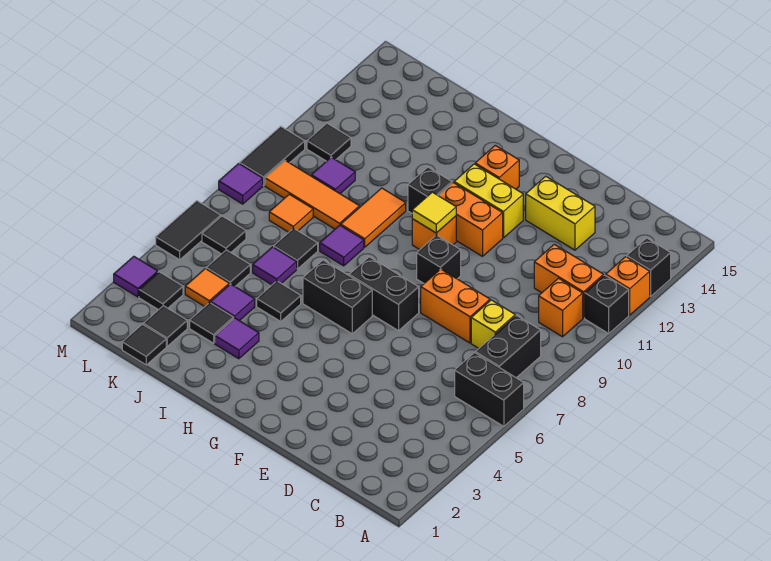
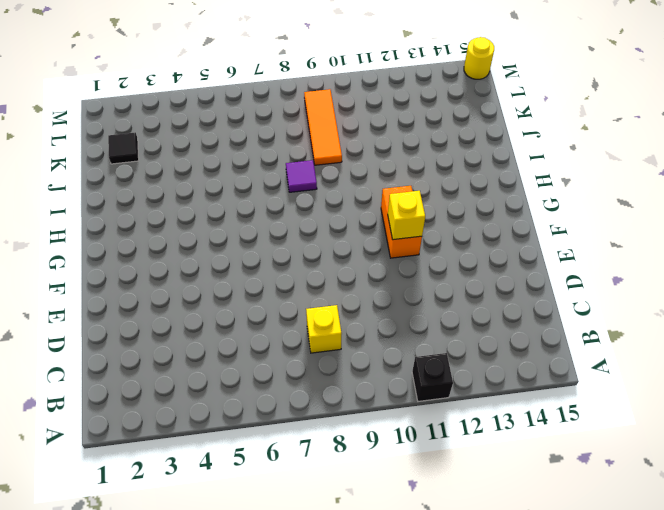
yellow 1x1 brick [388,191,425,240] -> none
yellow 1x1 round brick [464,37,494,79] -> none
none -> black 1x2 brick [455,353,524,426]
none -> orange 1x1 brick [606,257,650,315]
none -> black 1x1 brick [627,238,671,296]
none -> black 1x2 brick [476,315,541,378]

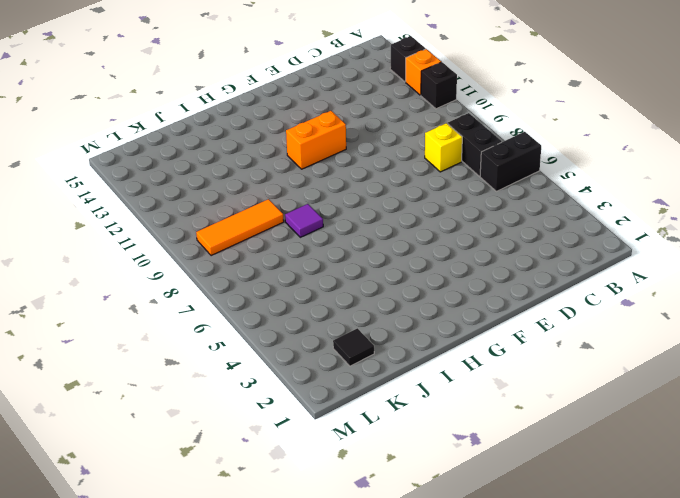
none -> orange 1x1 brick [539,278,583,337]
none -> orange 1x2 brick [534,244,604,318]
none -> orange 1x2 brick [421,269,490,343]
none -> yellow 1x2 brick [526,176,595,250]

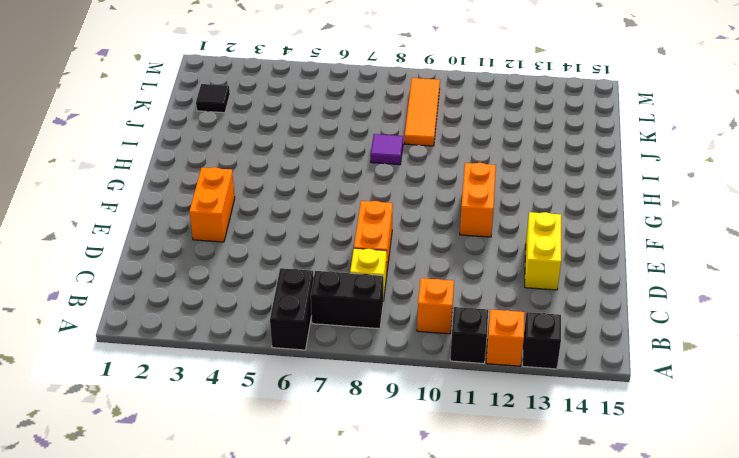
orange 1x2 brick [190,167,235,242] -> orange 1x2 brick moved to [534,244,604,318]
none -> black 1x2 brick [349,257,419,331]
none -> black 1x1 brick [417,235,461,283]
none -> yellow 1x2 brick [454,164,523,238]
none -> black 1x2 brick [303,260,372,334]

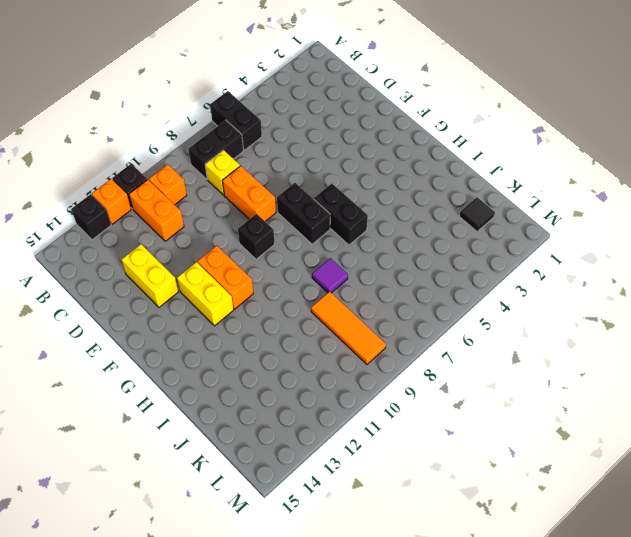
none -> orange 1x1 brick [412,216,456,250]
none -> orange 1x1 brick [475,145,519,189]
none -> black 1x1 brick [408,167,452,213]
none -> purple 1x1 tile [215,318,259,359]

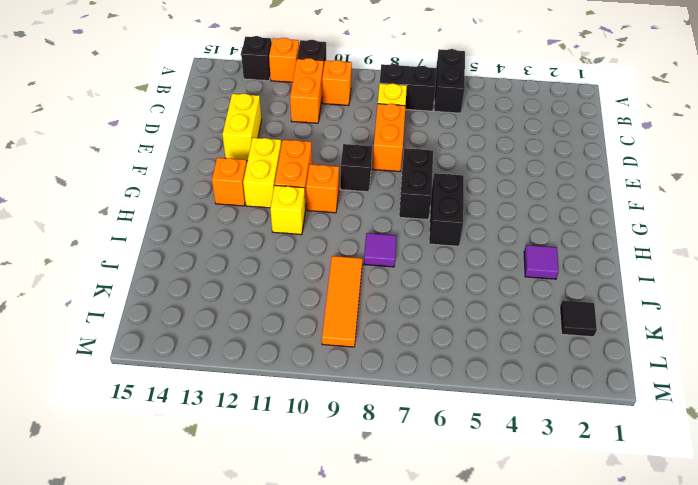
yellow 1x1 brick [270,185,305,235] -> black 1x1 brick [408,167,452,213]
none -> black 1x1 tile [257,281,301,321]
none -> orange 1x2 tile [341,188,406,247]
none -> black 1x1 tile [190,303,234,343]
none -> purple 1x1 tile [211,284,255,321]

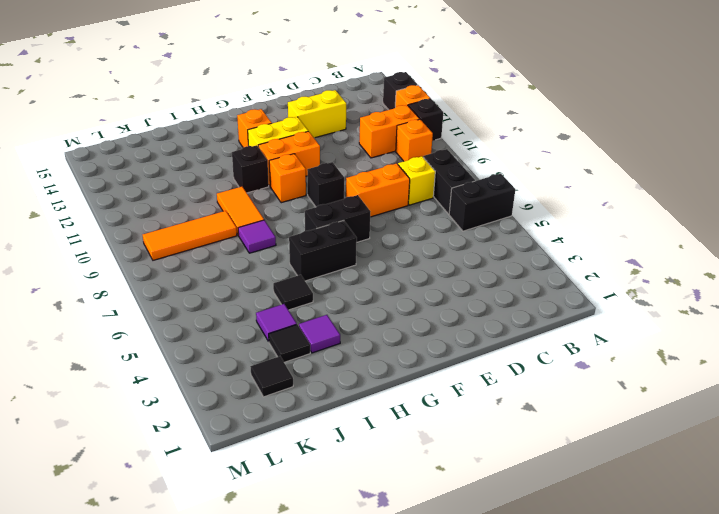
none -> purple 1x1 tile [253,247,297,285]
none -> black 1x1 tile [274,228,318,269]
none -> black 1x1 tile [122,324,166,365]
none -> orange 1x1 tile [185,269,229,307]

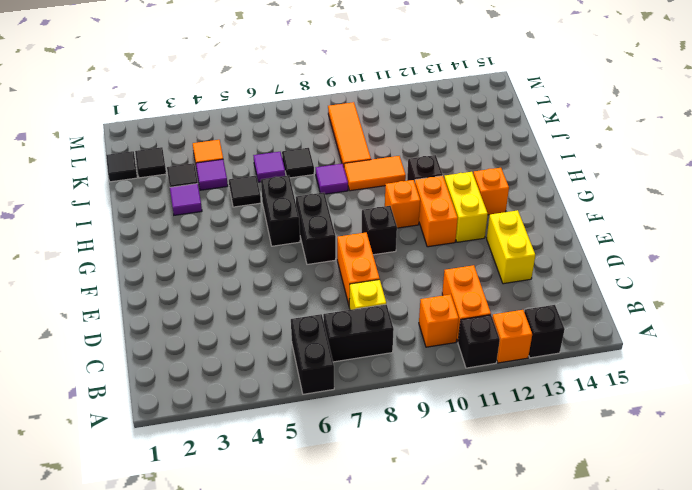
none -> black 1x1 tile [206,250,250,286]
none -> orange 1x1 tile [269,194,313,232]
none -> purple 1x1 tile [311,157,355,194]
none -> black 1x1 tile [139,272,183,310]

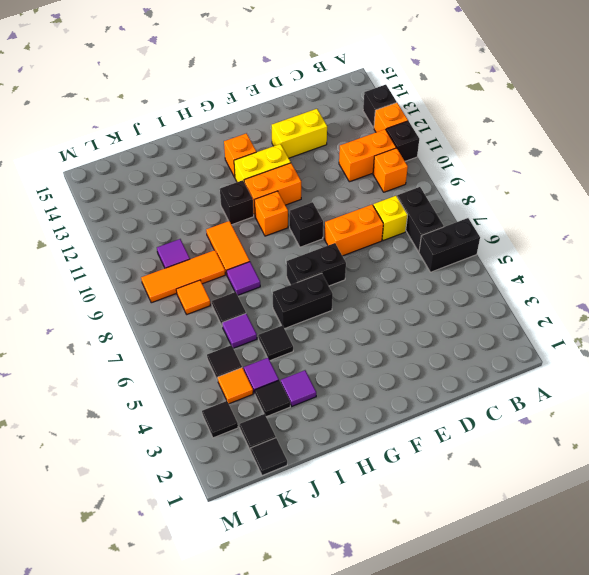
none -> black 1x1 tile [202,216,246,254]
none -> black 1x1 tile [307,123,351,161]
none -> purple 1x1 tile [114,256,158,297]
none -> black 1x2 tile [156,201,221,260]

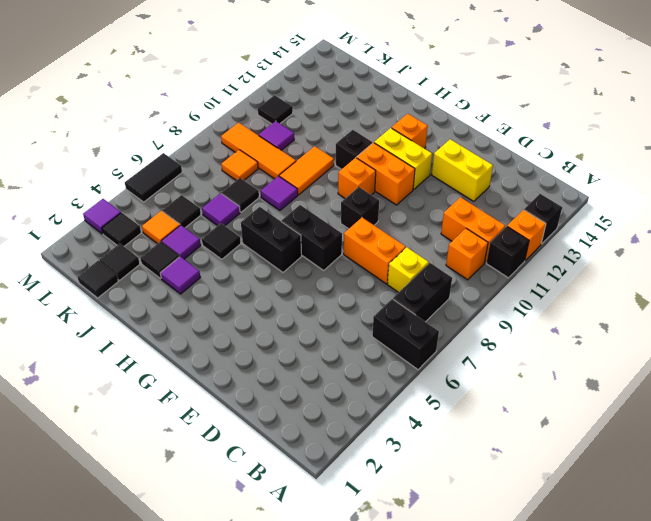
none -> black 1x1 tile [202,216,246,254]
none -> purple 1x1 tile [219,164,263,204]
none -> black 1x2 tile [240,126,305,185]
none -> yellow 1x1 tile [412,192,456,233]

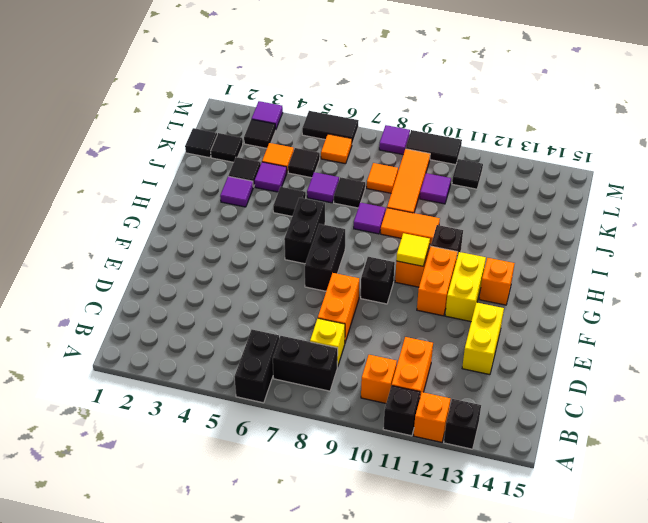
orange 1x1 tile [321,134,352,164] -> black 1x1 tile [202,216,246,254]

